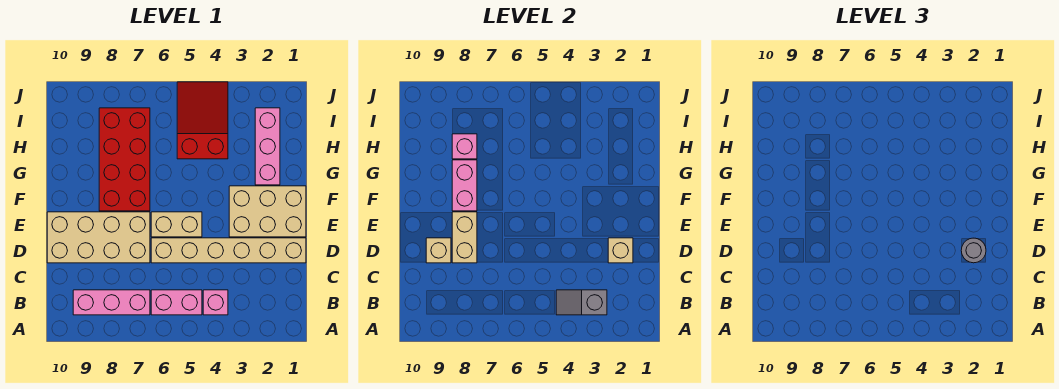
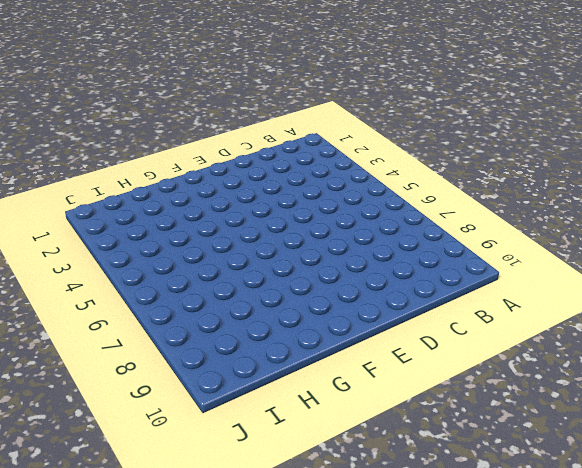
none -> pink 1x1 brick [203,290,228,315]
none -> pink 1x2 brick [151,290,202,315]
none -> pink 1x3 brick [73,290,150,315]

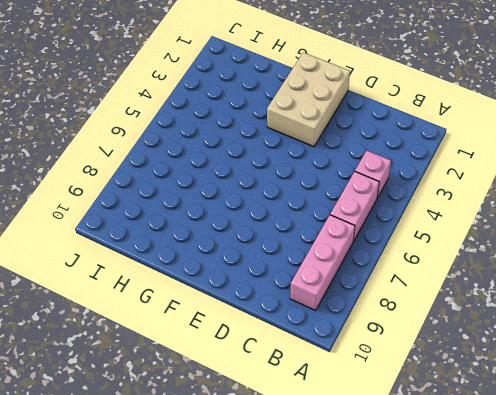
none -> tan 1x6 brick [151,238,306,263]
none -> tan 2x4 brick [47,212,150,263]
none -> tan 1x2 brick [151,212,202,237]

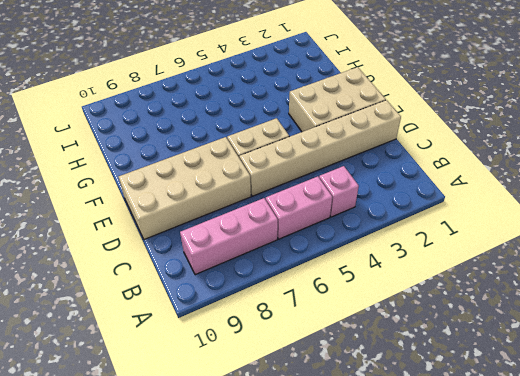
none -> red 2x4 brick [99,108,150,211]
none -> pink 1x3 brick [255,108,280,185]
none -> red 2x3 slope [177,82,228,159]

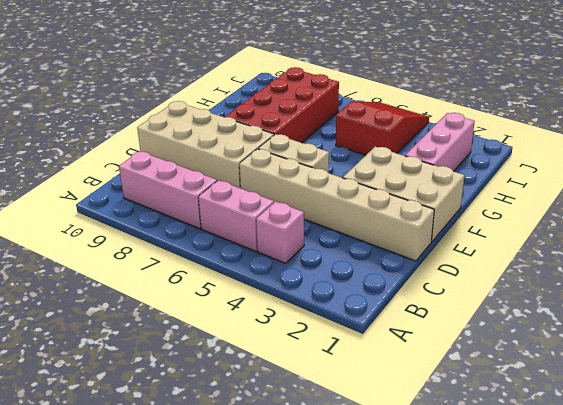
none -> grey 1x2 slope [556,290,607,315]
none -> tan 1x1 brick [608,238,633,263]
none -> tan 1x2 brick [452,212,477,263]

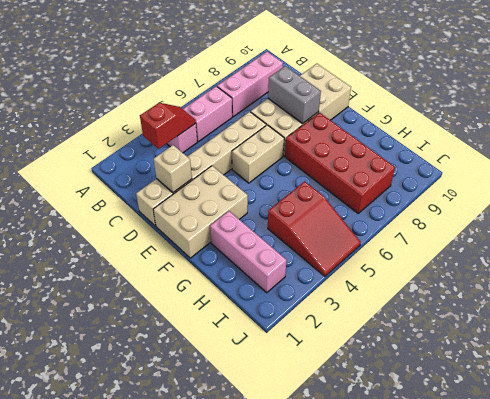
red 1x2 slope [140,103,196,149] -> grey 1x2 slope [556,290,607,315]
grey 1x2 brick [268,66,321,124] -> tan 1x2 brick [452,212,477,263]
none -> tan 1x1 brick [426,238,451,263]
none -> pink 1x2 brick [452,160,477,211]
none -> pink 1x1 brick [452,134,477,159]

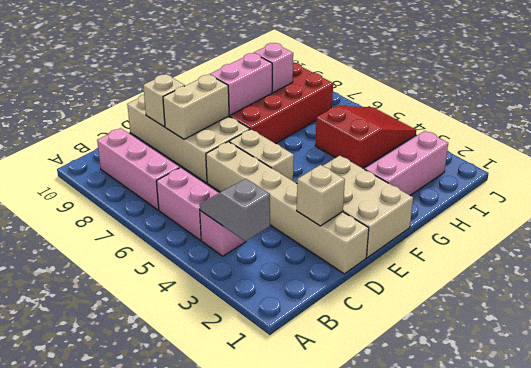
none -> grey 1x1 round brick [961,238,986,263]

